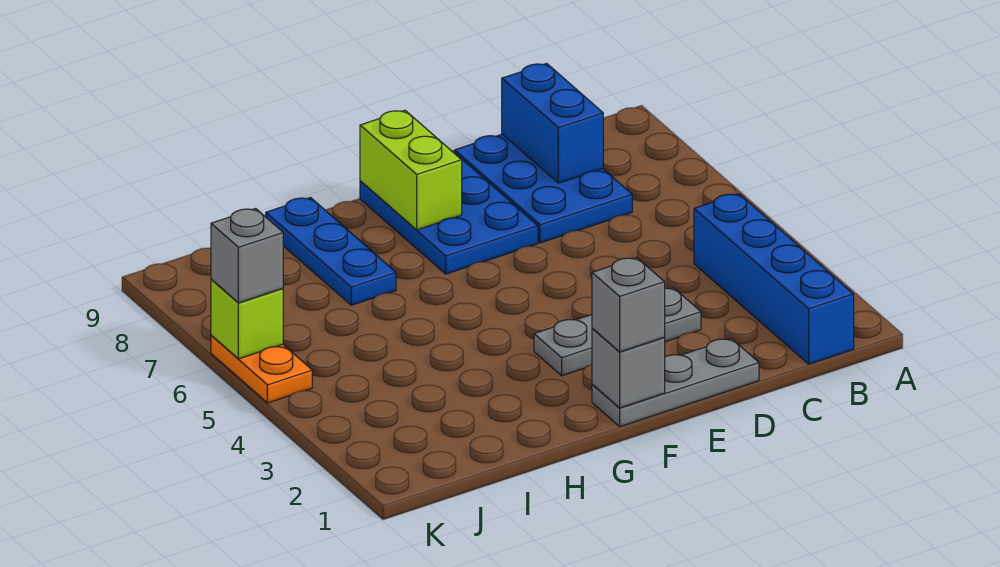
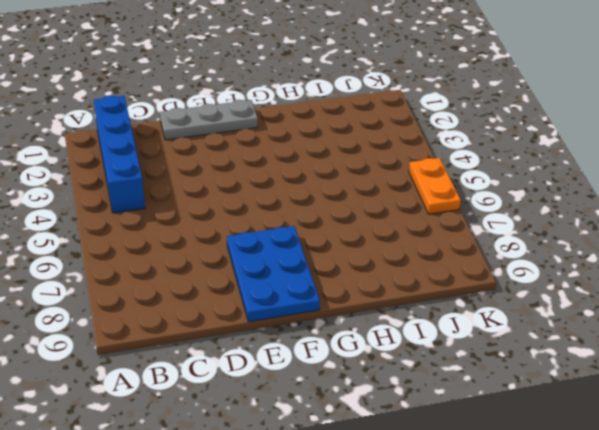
none -> blue 2x3 plate [455,134,632,243]
none -> grey 1x3 plate [534,288,701,376]
none -> blue 1x3 plate [266,198,396,305]

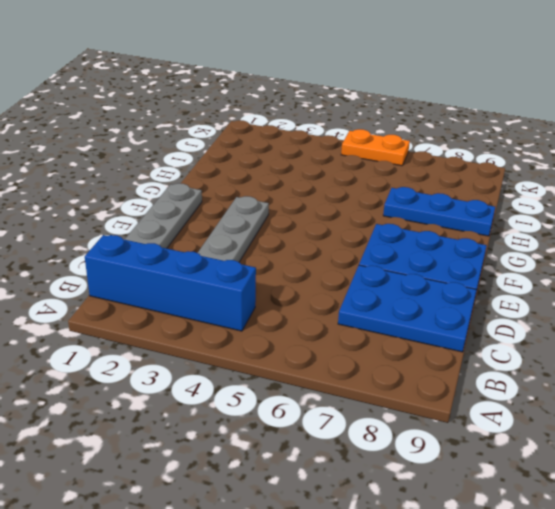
none -> blue 1x2 brick [502,63,603,183]
none -> grey 1x1 brick [592,328,665,408]
none -> lime 1x2 brick [360,110,462,230]

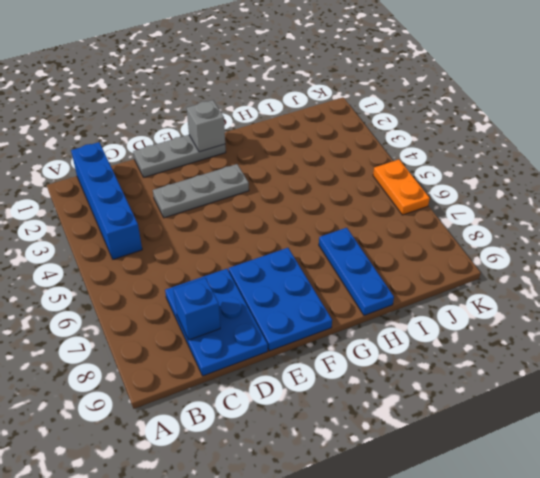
blue 1x1 brick [173,278,220,340] -> blue 1x2 brick [502,63,603,183]
none -> lime 1x2 brick [360,110,462,230]
none -> lime 1x1 brick [211,279,283,359]
none -> grey 1x1 brick [592,258,665,352]

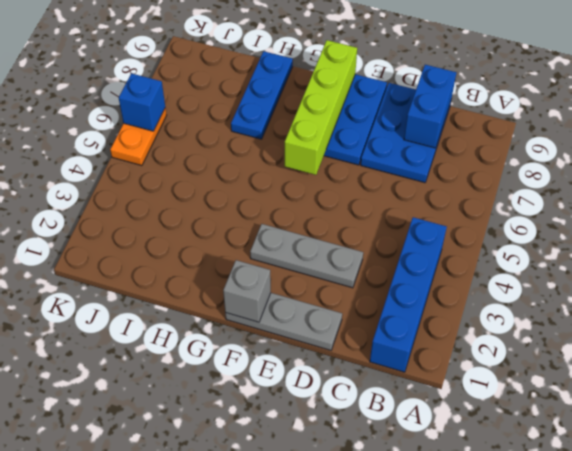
lime 1x4 brick [285,40,357,175] -> lime 1x2 brick [360,110,462,230]
blue 1x1 brick [119,73,165,131] -> lime 1x1 brick [211,279,283,359]
none -> grey 1x1 brick [592,258,665,352]
none -> grey 1x1 brick [211,208,283,303]

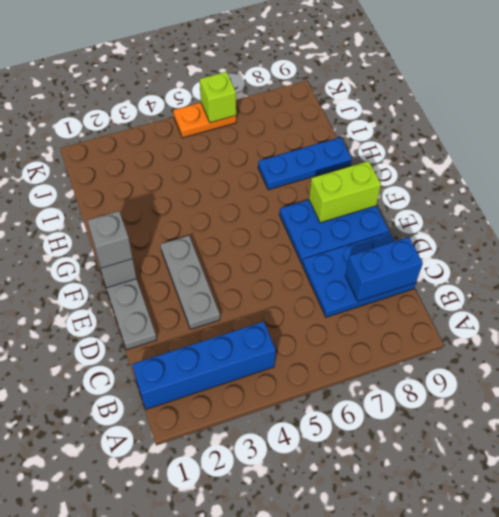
none -> grey 1x1 brick [211,208,283,303]

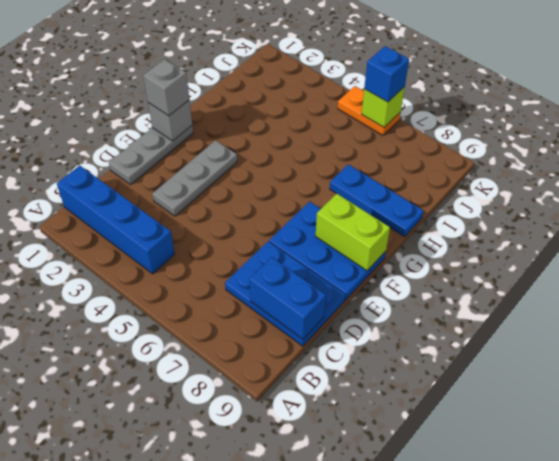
blue 1x1 brick [364,46,409,102] -> grey 1x1 brick [211,208,283,303]

